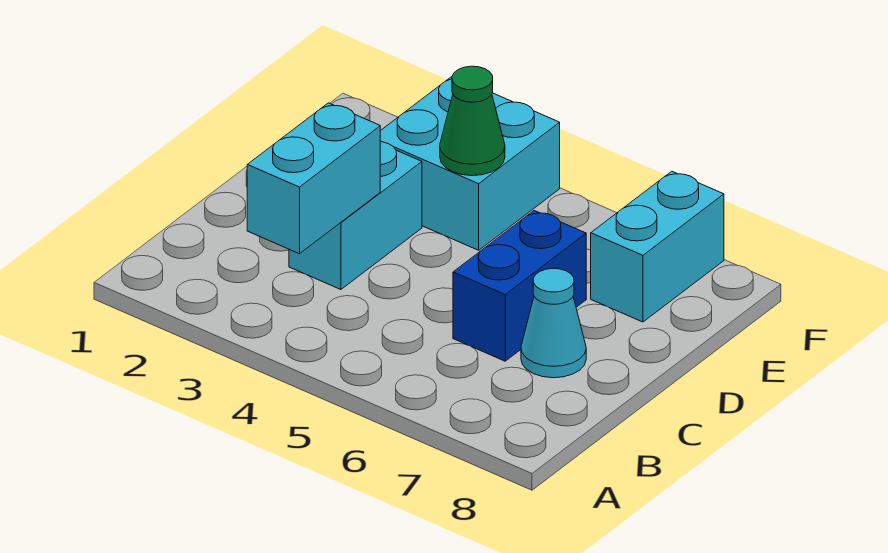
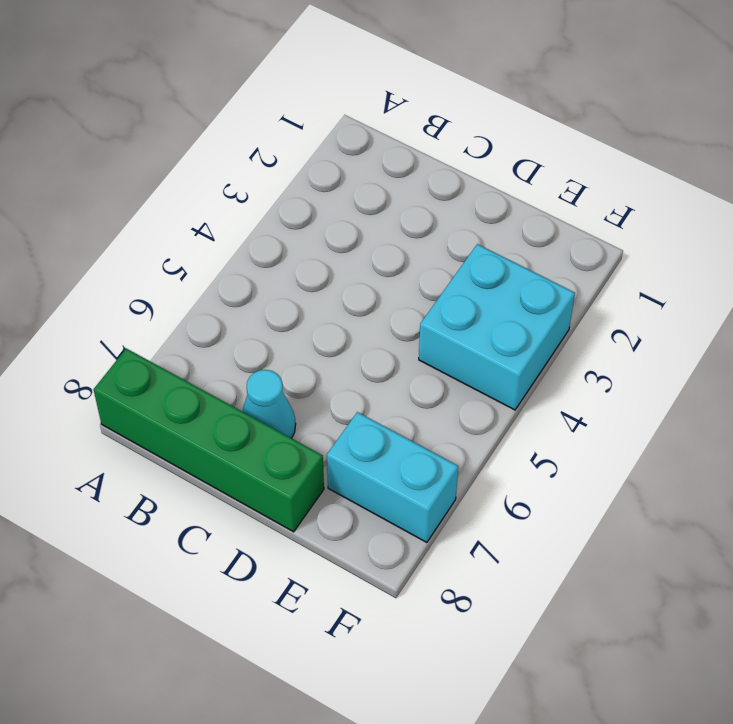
green 1x4 brick [94,348,324,532] -> none
none -> cyan 1x2 brick [289,142,422,290]
none -> blue 1x2 brick [453,211,586,361]

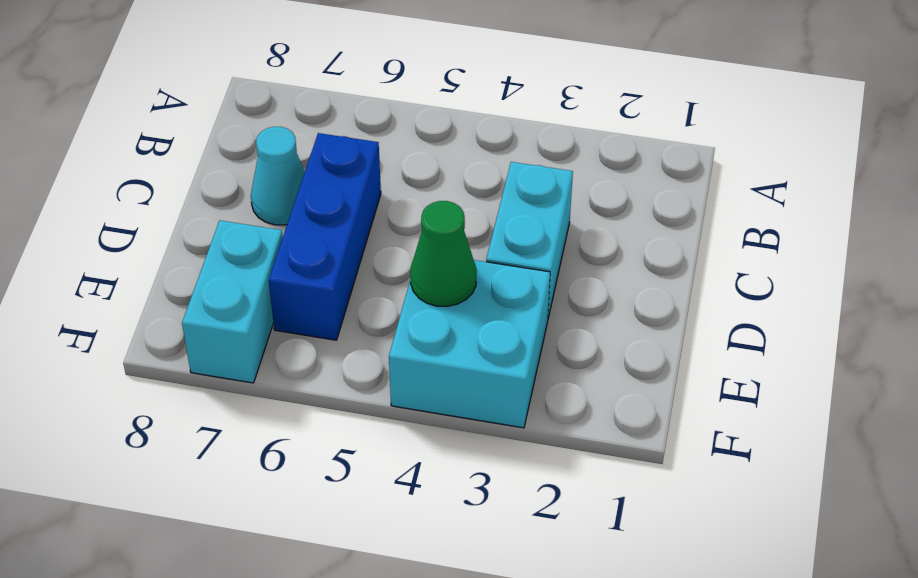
blue 1x3 brick [269,133,381,340] -> blue 1x2 brick [453,211,586,361]
none -> cyan 1x2 brick [247,103,380,254]

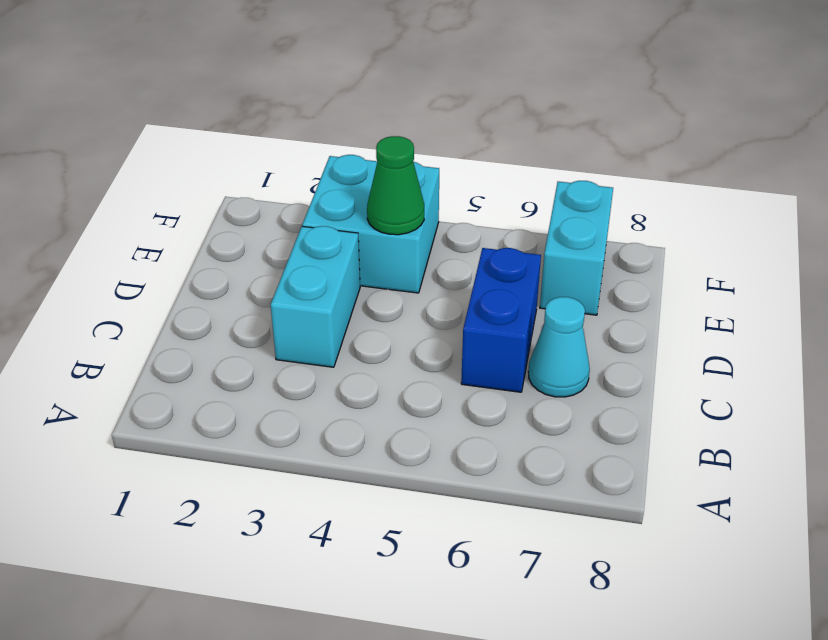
none -> cyan 1x2 brick [247,103,380,254]

